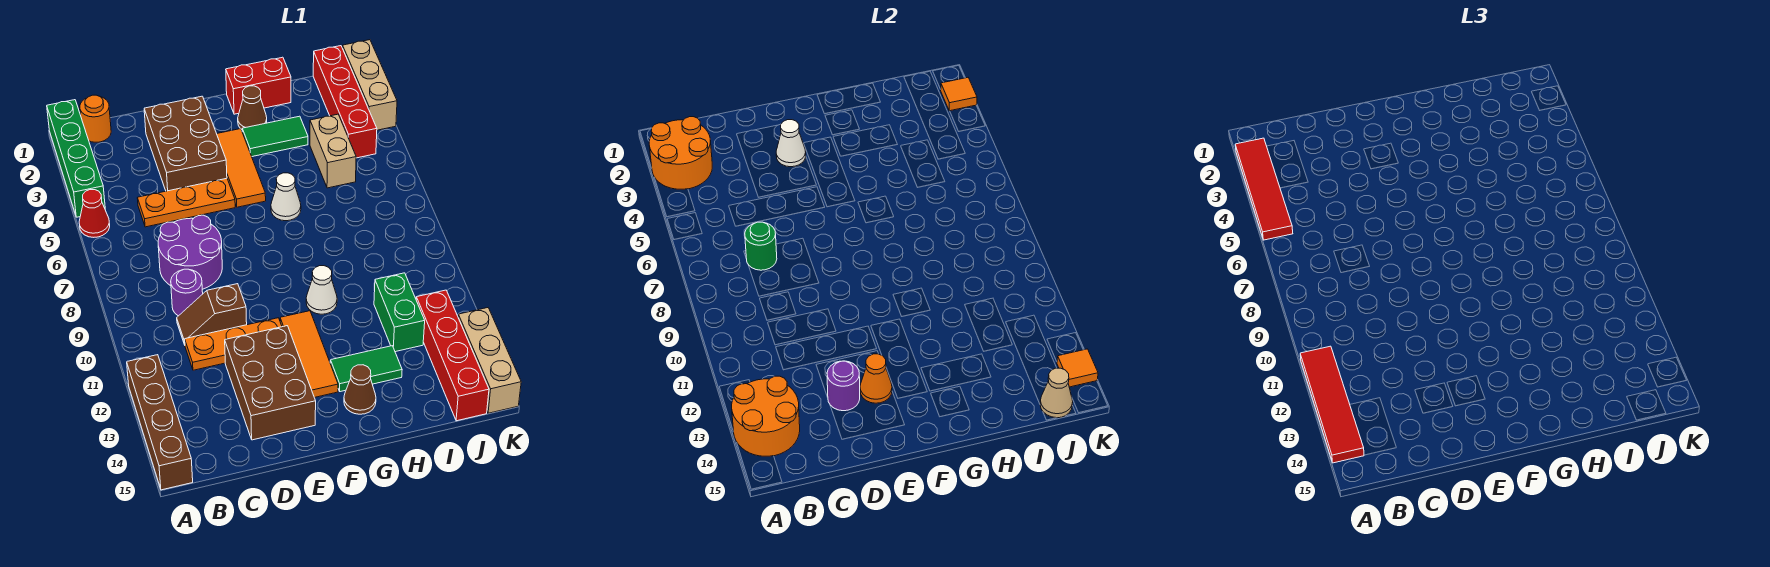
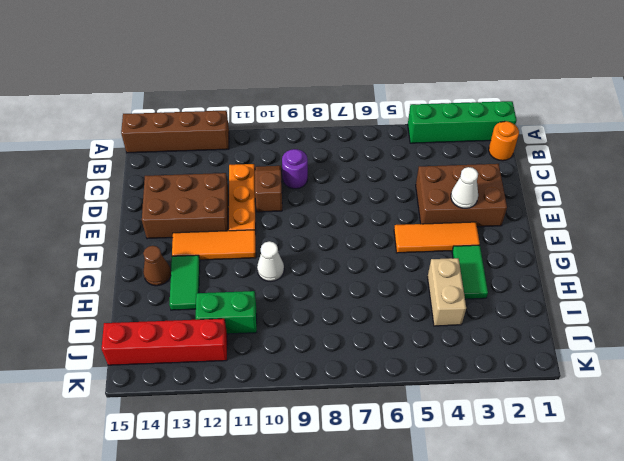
tan 1x2 brick [428,258,466,326] -> tan 1x2 brick turned to [310,114,356,188]
none -> red 1x1 cone [79,190,110,237]
none -> orange 1x3 plate [138,178,235,227]
none -> purple 2x2 round brick [158,215,222,289]
none -> red 1x2 brick [226,57,291,114]

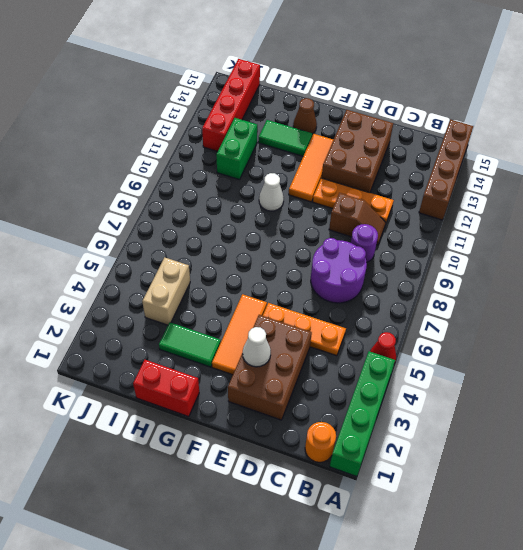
none -> brown 1x1 cone [238,86,267,129]
none -> white 1x1 cone [271,173,301,221]
none -> red 1x4 brick [313,46,377,158]
none -> tan 1x3 brick [343,40,397,130]

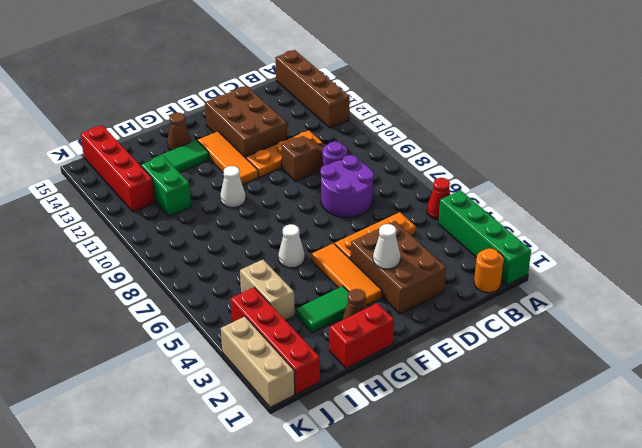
none -> tan 1x3 brick [458,308,521,413]
none -> orange 2x2 round brick [649,117,712,189]
none -> orange 2x2 round brick [732,376,800,456]
none -> green 1x1 round brick [745,222,777,270]

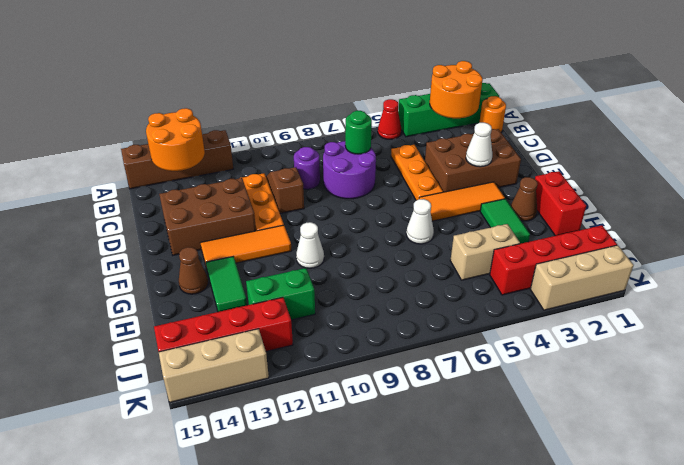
none -> purple 1x1 round brick [827,361,860,411]
none -> orange 1x1 cone [860,354,892,403]
none -> tan 1x1 cone [1040,368,1073,418]
none -> orange 1x1 tile [941,78,977,111]

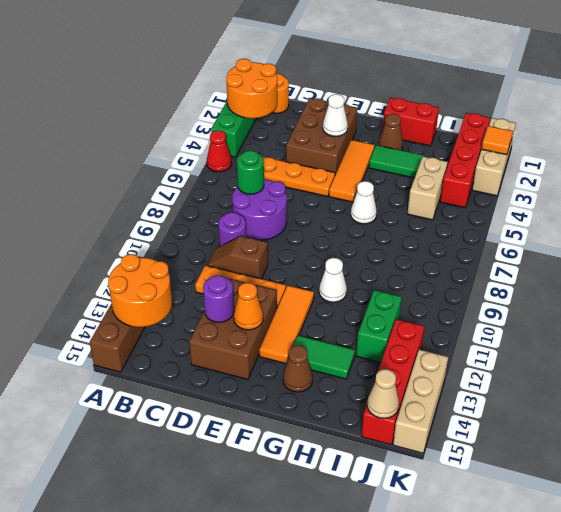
none -> orange 1x1 tile [1057,349,1098,387]
none -> red 1x4 tile [1235,138,1293,240]
none -> red 1x4 tile [1300,346,1364,463]

